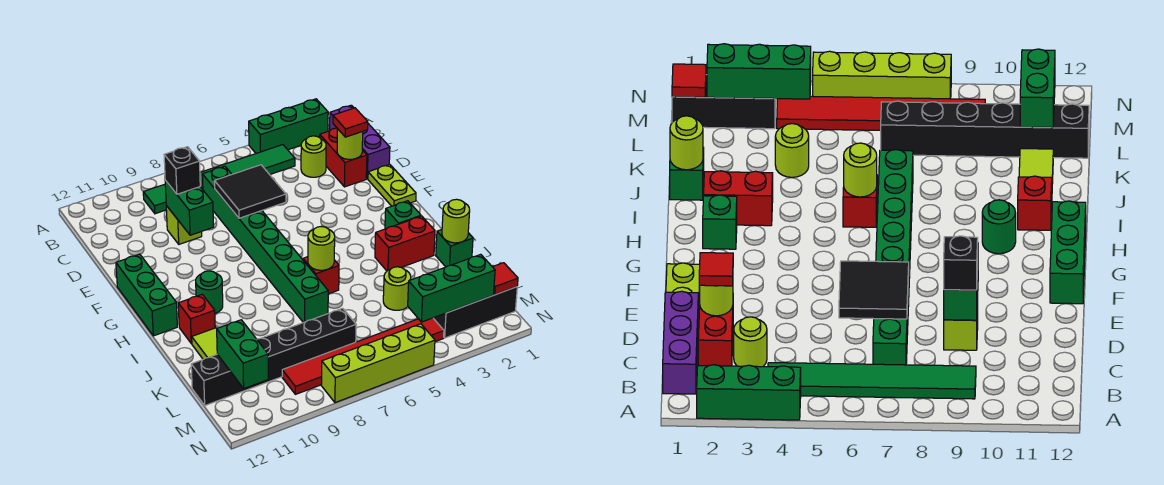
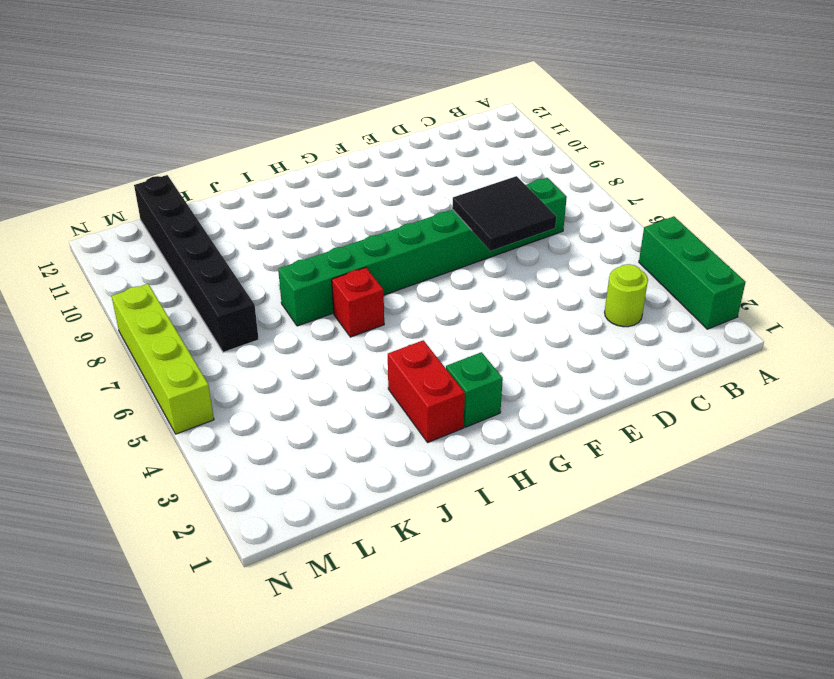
none -> purple 1x3 brick [330,105,390,179]
none -> green 1x6 tile [143,145,295,214]
none -> red 1x2 brick [320,128,367,187]
none -> lime 1x1 brick [166,206,202,244]

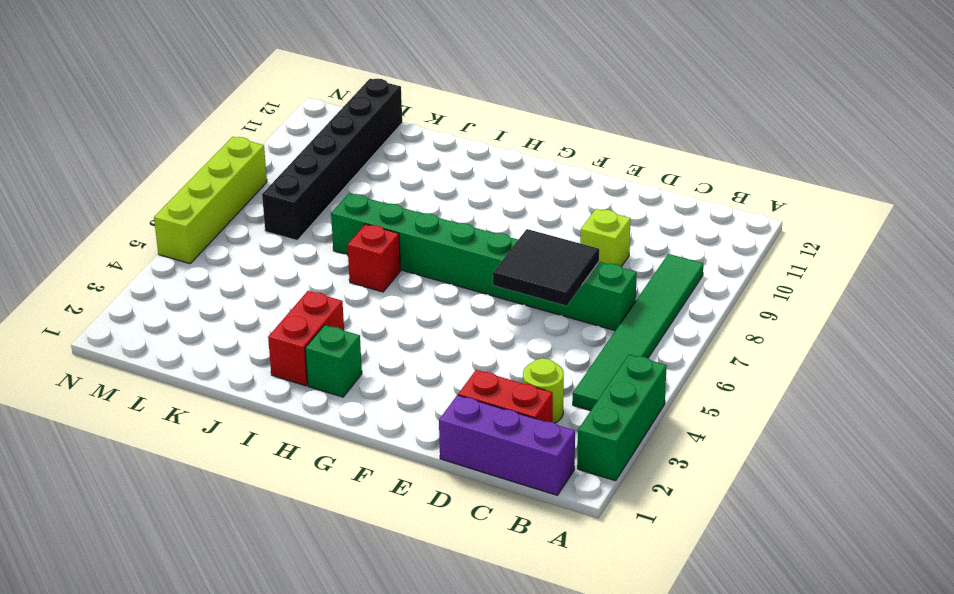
none -> lime 1x2 plate [368,164,416,206]
none -> green 1x3 brick [116,254,177,336]
none -> green 1x1 round brick [196,271,223,314]
none -> red 1x1 brick [178,294,215,344]

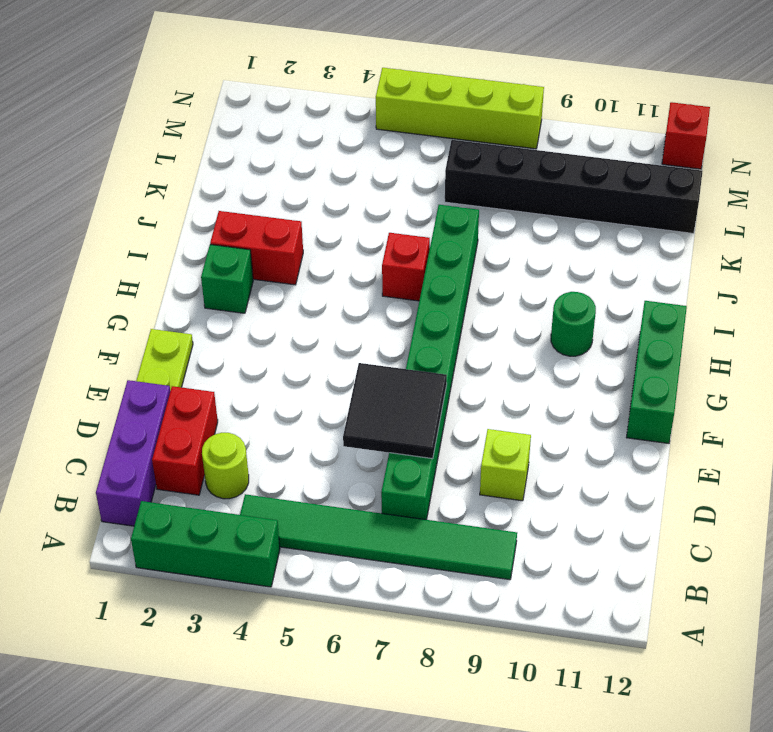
red 1x1 brick [662,102,710,169] -> red 1x1 brick moved to [178,294,215,344]
none -> green 1x1 brick [436,230,473,267]
none -> lime 1x2 tile [192,328,217,359]
none -> lime 1x1 round brick [383,267,411,310]
none -> black 1x3 brick [434,287,517,338]

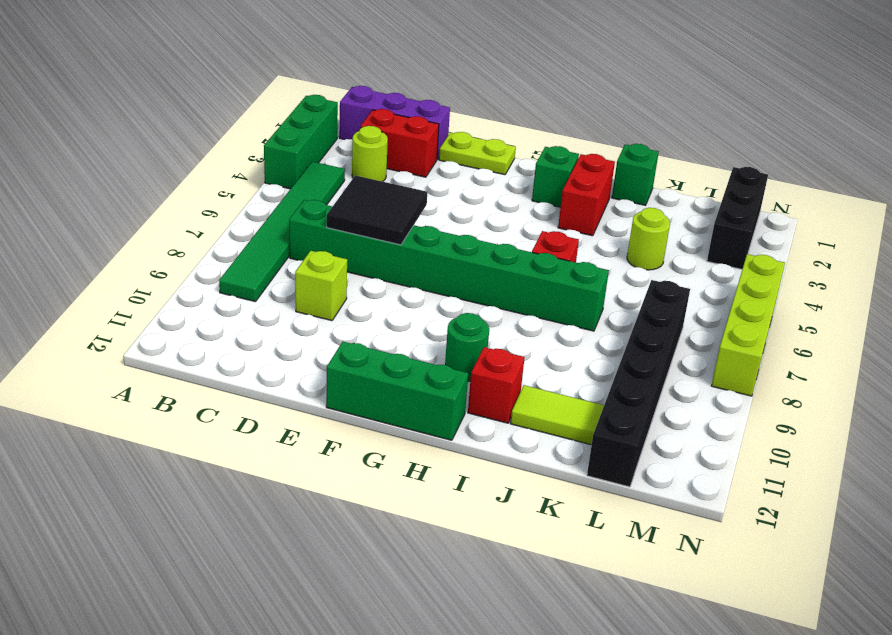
none -> red 1x6 tile [282,318,444,394]
none -> lime 1x1 round brick [337,129,363,159]
none -> green 1x2 brick [165,181,213,235]
none -> lime 1x1 round brick [308,226,335,270]

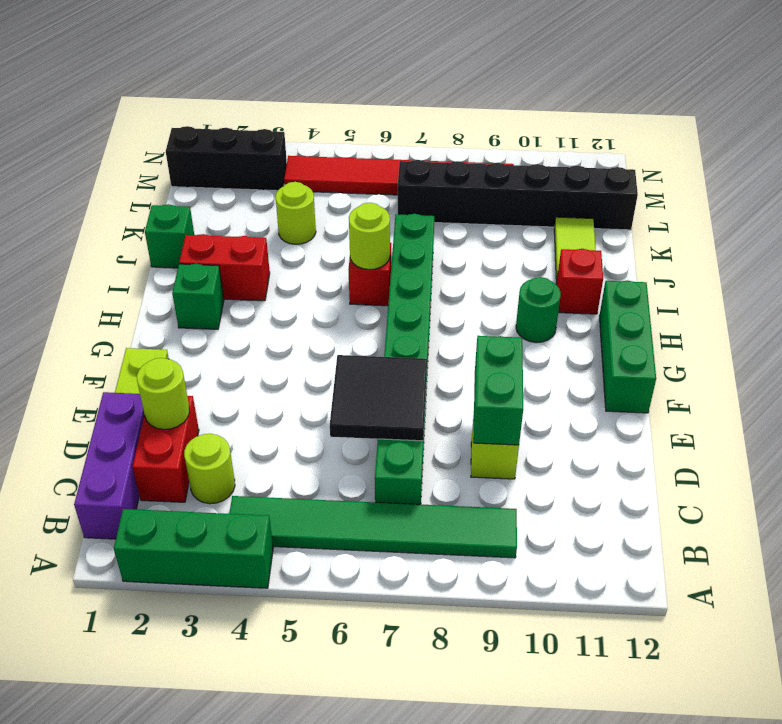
none -> lime 1x4 brick [321,324,435,403]
none -> lime 1x1 round brick [442,199,470,243]
none -> green 1x2 brick [217,320,268,388]
none -> red 1x1 tile [493,263,518,295]

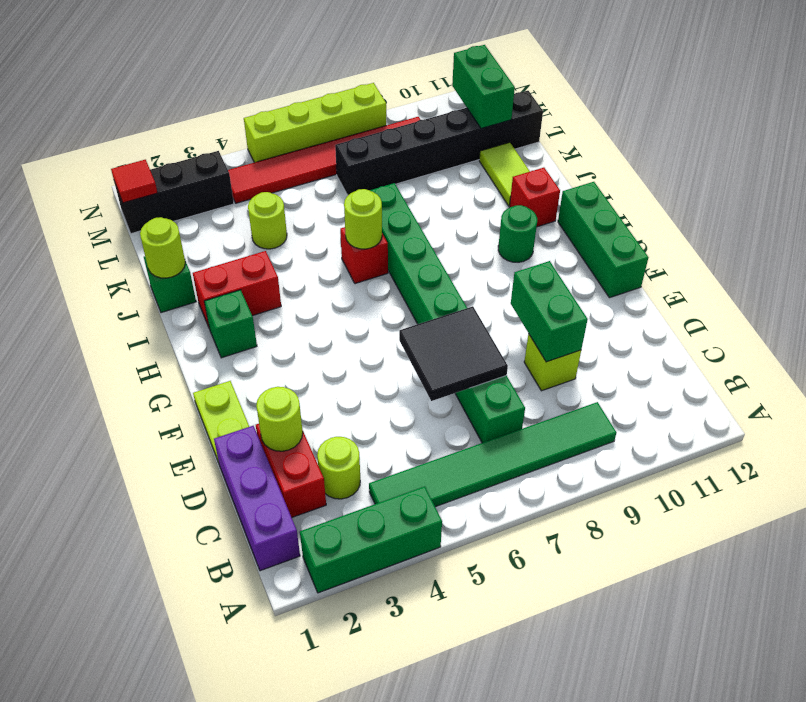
none -> green 1x3 brick [408,254,495,322]
none -> red 1x1 tile [333,108,368,137]
none -> black 1x1 brick [164,147,200,194]

